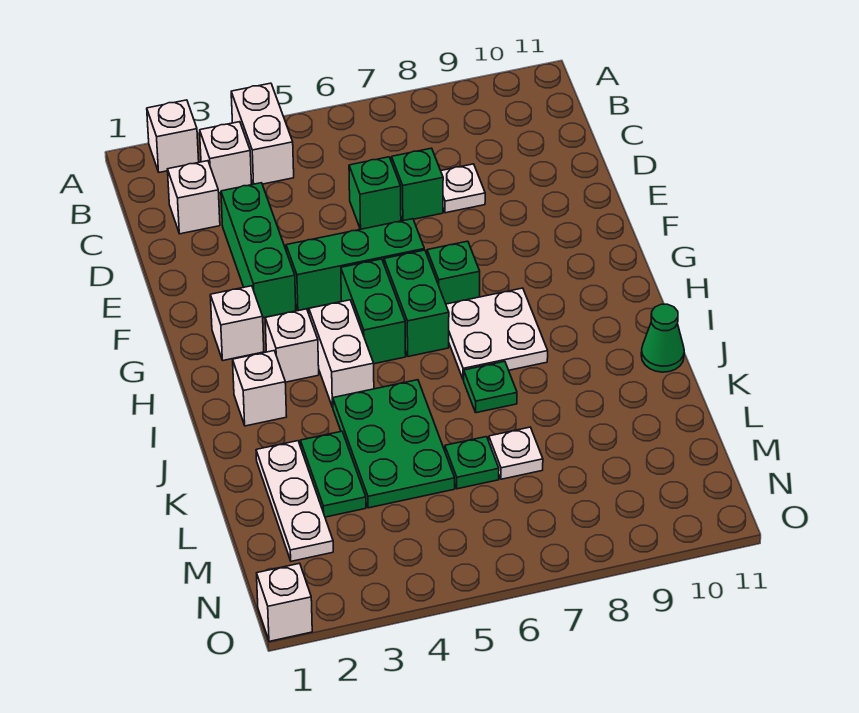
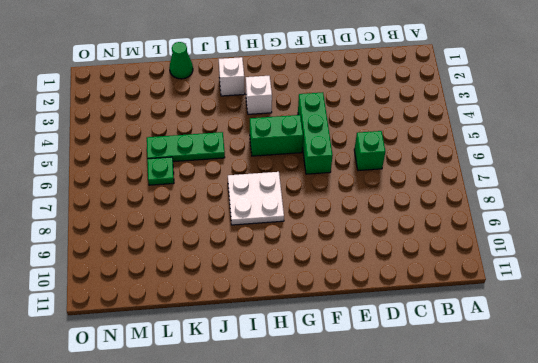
green 1x3 plate [147,132,225,162] -> green 2x3 plate [333,380,455,508]
green 1x1 cone [169,42,193,79] -> green 1x1 cone moved to [641,304,684,372]
none -> white 1x1 brick [147,100,199,172]
none -> white 1x2 brick [231,83,294,184]
none -> white 1x1 brick [200,122,252,193]

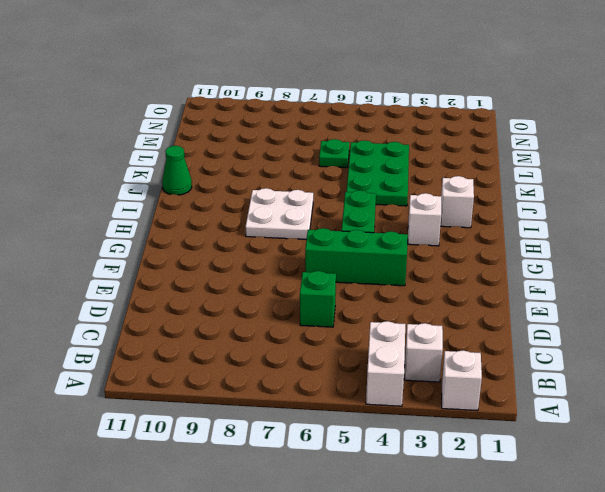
none -> white 1x1 brick [168,161,220,234]
none -> green 1x3 brick [221,183,296,318]
none -> green 1x1 brick [392,148,443,221]

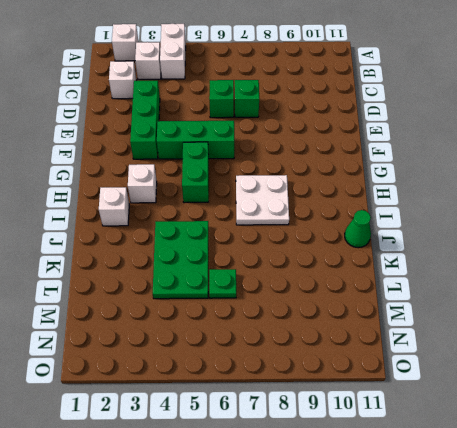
none -> white 1x1 plate [441,164,485,213]
none -> white 1x1 brick [210,286,264,360]
none -> green 1x2 brick [384,250,449,357]

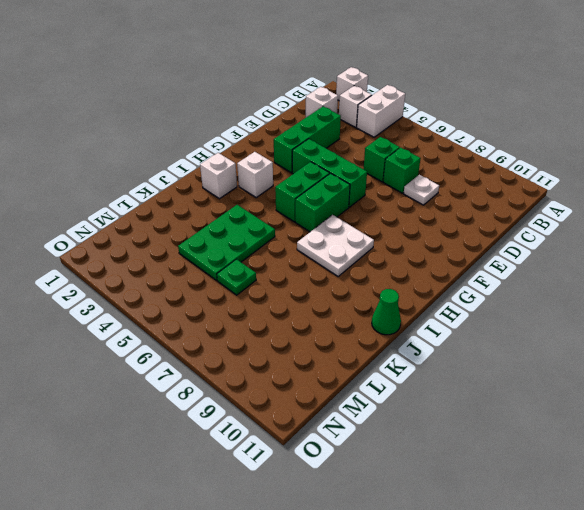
none -> white 1x1 brick [210,286,264,360]
none -> green 1x1 brick [427,241,480,304]
none -> white 1x2 brick [309,300,374,407]

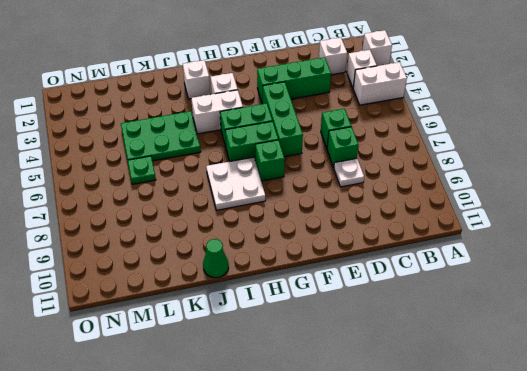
none -> white 1x1 brick [210,286,264,360]
none -> green 1x1 plate [464,361,517,413]
none -> white 1x3 plate [256,441,333,561]

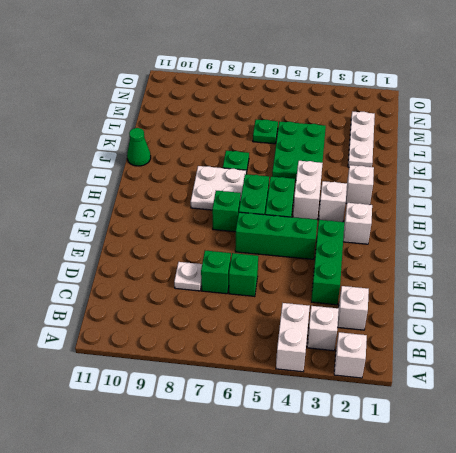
none -> green 1x2 plate [300,431,366,517]
none -> white 1x1 plate [489,427,543,479]
none -> white 1x1 brick [257,563,312,641]

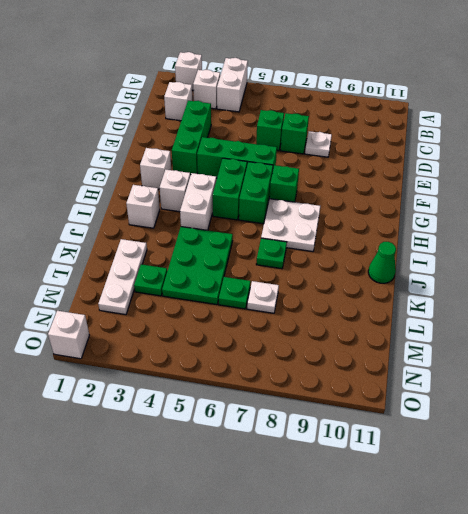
green 1x1 plate [134,264,167,296] -> green 1x2 plate [300,431,366,517]

